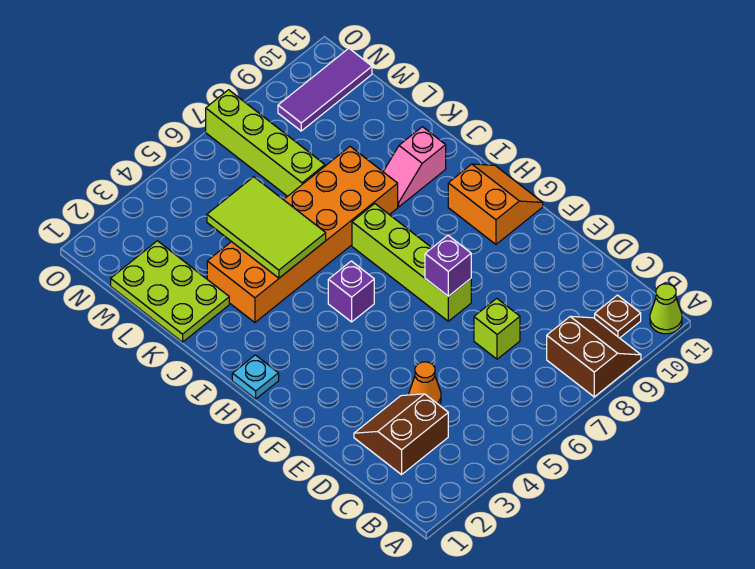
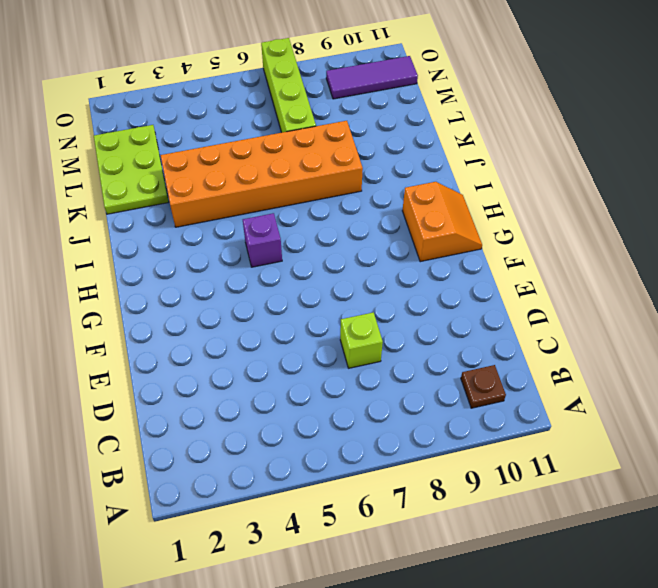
none -> brown 2x2 slope [547,316,641,397]
none -> lime 1x1 cone [650,284,682,334]
none -> brown 2x2 slope [354,394,448,475]

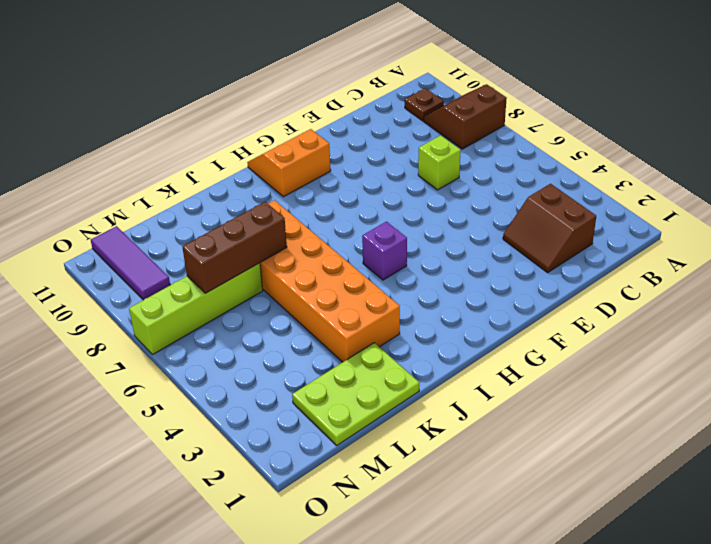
brown 1x3 brick [182,202,287,293] -> none
none -> lime 1x1 cone [650,284,682,334]
none -> orange 1x1 cone [409,362,441,405]
none -> lime 1x4 brick [352,204,471,321]

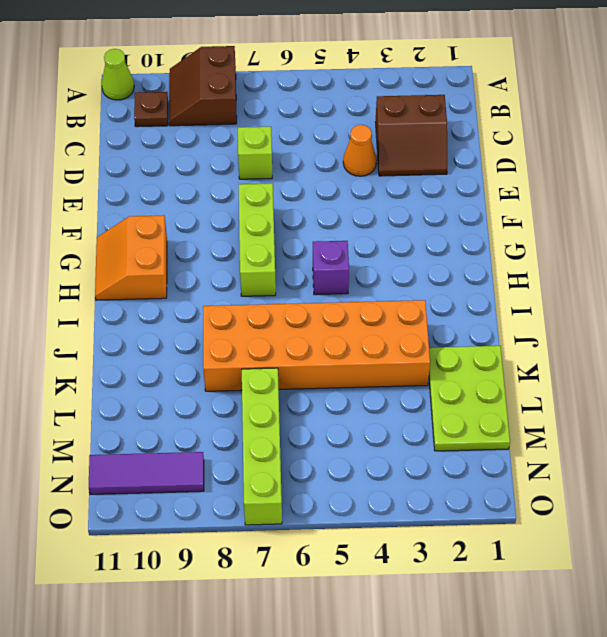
lime 1x3 brick [239,183,276,296] -> lime 1x4 brick [352,204,471,321]
none -> cyan 1x1 plate [232,355,279,399]
none -> pink 1x2 slope [383,127,446,207]
none -> purple 1x1 brick [425,236,471,296]

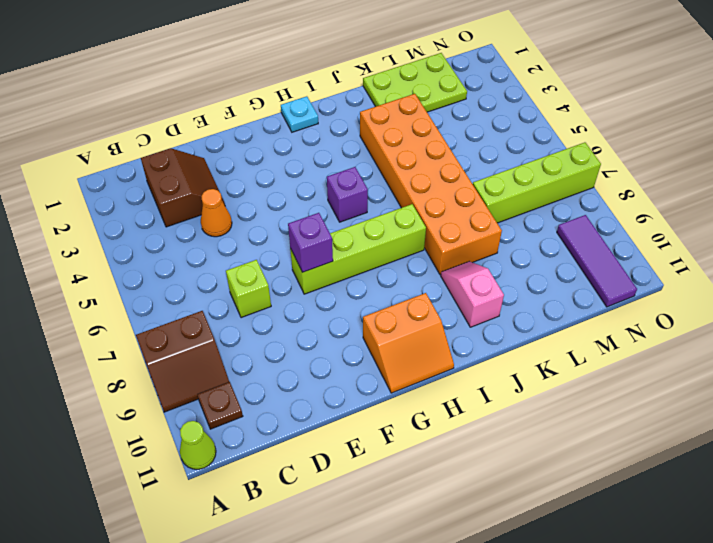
none -> lime 2x3 tile [207,177,326,278]

